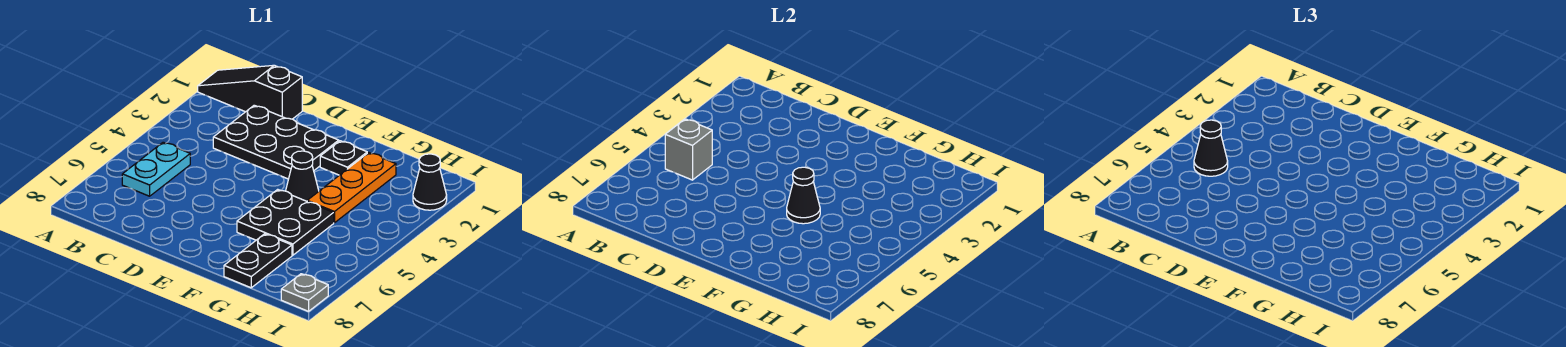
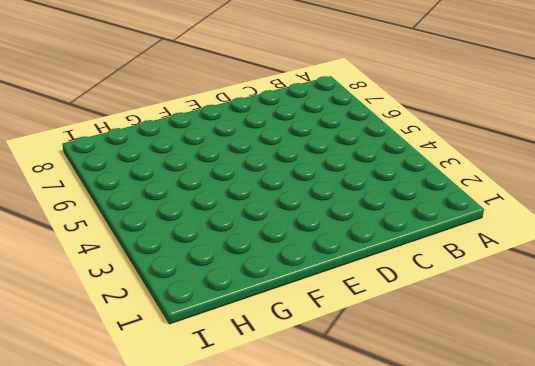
none -> black 1x3 slope [198,65,302,119]
none -> cyan 1x2 plate [122,142,190,196]
none -> black 2x3 plate [213,105,339,179]

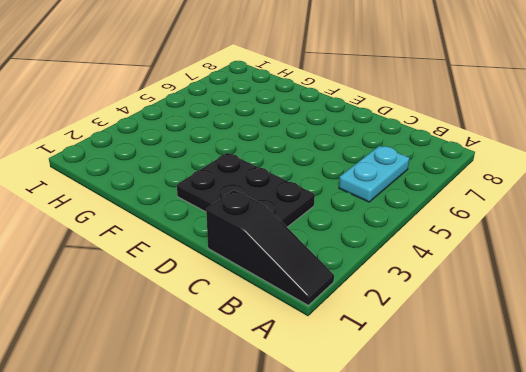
none -> black 1x1 plate [320,141,367,175]
none -> black 1x1 cone [286,151,319,201]
none -> black 2x2 plate [237,189,334,255]

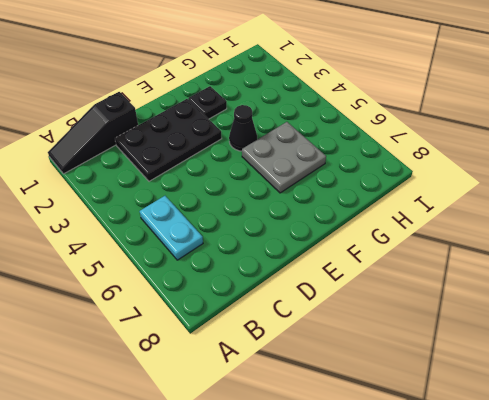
grey 2x2 plate [242,122,326,193] -> black 2x2 plate [237,189,334,255]
none -> orange 1x3 plate [307,153,396,223]
none -> black 1x2 plate [224,234,292,288]
none -> black 1x1 cone [413,154,447,210]

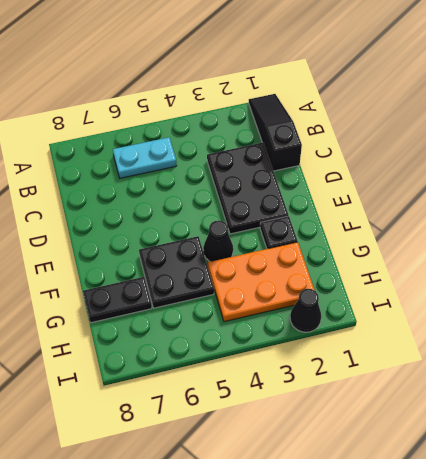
orange 2x3 plate [208,242,314,322] -> orange 1x3 plate [307,153,396,223]
none -> grey 1x1 plate [281,274,328,311]
none -> grey 1x1 brick [665,119,712,180]
none -> black 1x1 cone [787,167,820,224]

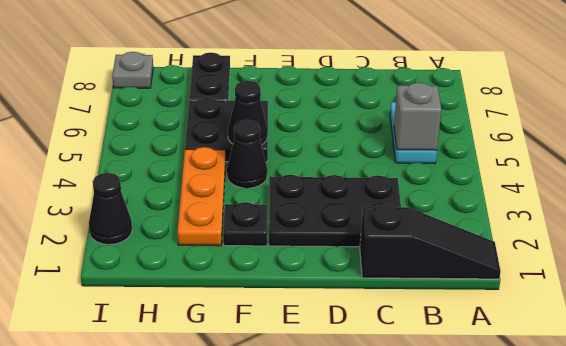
none -> black 1x1 cone [1194,120,1228,176]

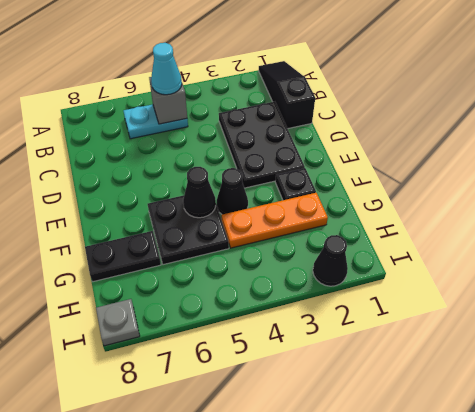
cyan 1x1 cone [151,43,182,95] -> black 1x1 cone [1194,120,1228,176]

